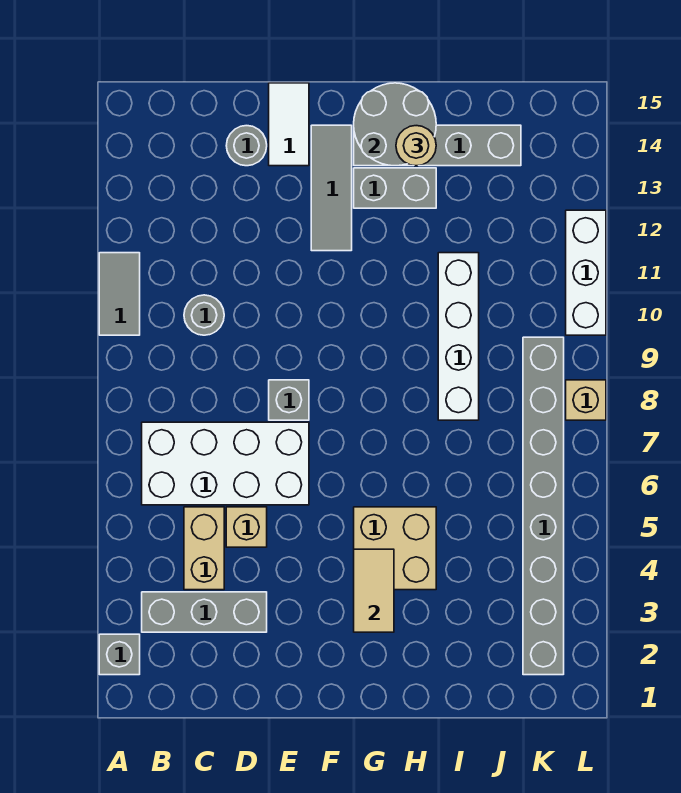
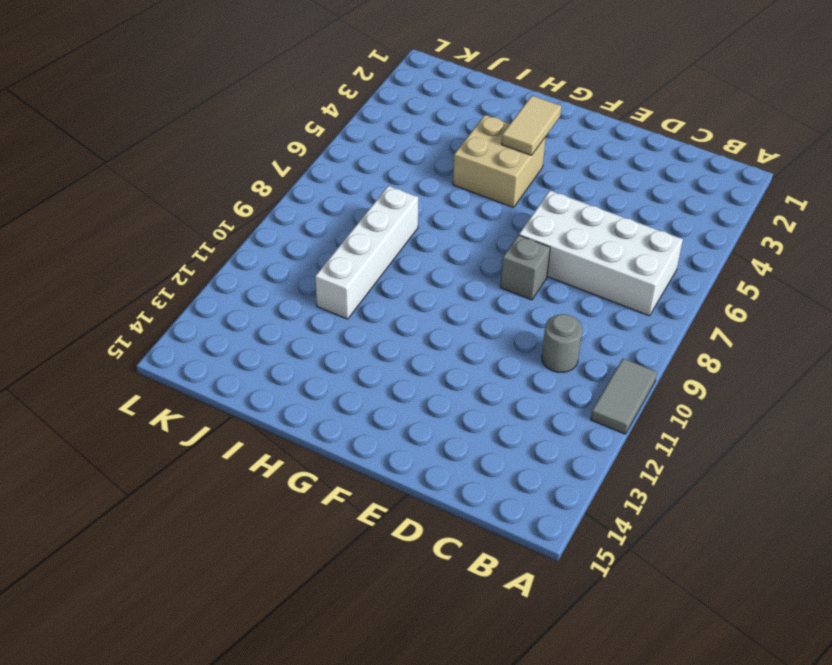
none -> grey 1x1 brick [99,634,140,675]
none -> grey 1x3 brick [142,592,267,632]
none -> tan 1x2 brick [184,507,224,590]

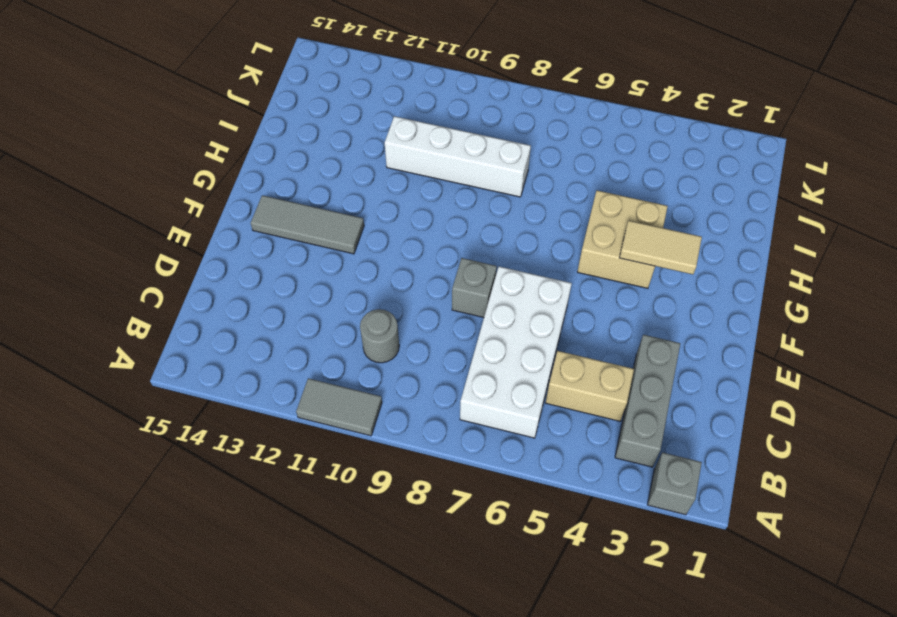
none -> tan 1x1 brick [226,507,267,547]
none -> grey 1x1 round brick [226,126,267,166]
none -> white 1x2 tile [269,83,309,166]

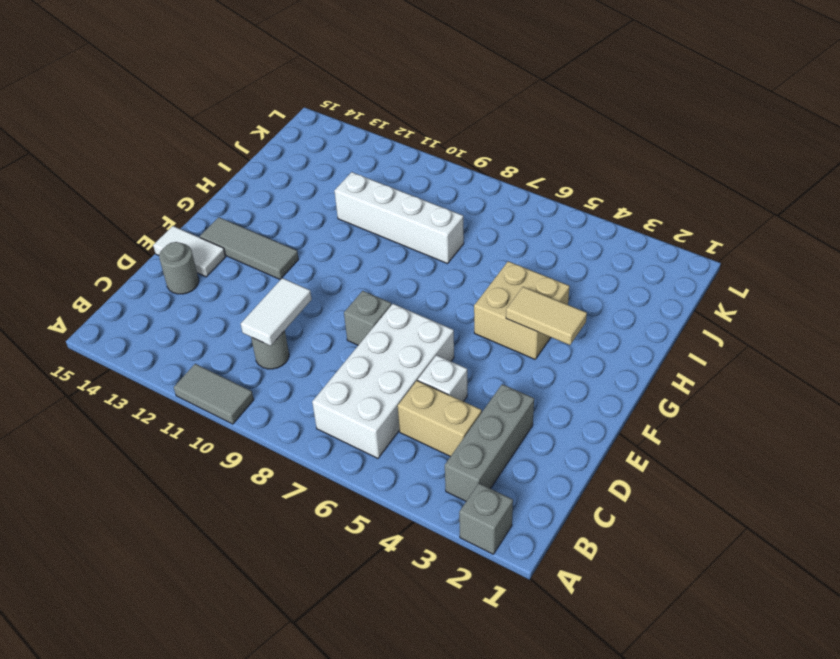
white 1x2 tile [241,278,312,346] -> none
white 1x1 brick [418,355,467,402] -> tan 1x1 brick [226,507,267,547]
none -> grey 1x2 brick [354,168,436,208]
none -> grey 1x4 brick [354,125,521,166]
none -> grey 1x8 brick [523,337,564,675]

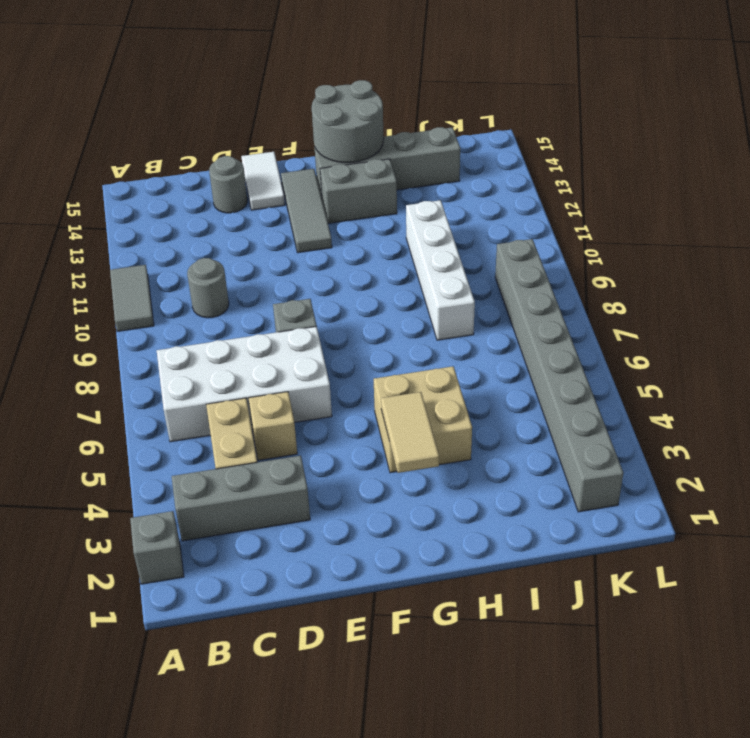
none -> tan 1x1 brick [566,380,606,420]
none -> white 1x3 brick [566,210,606,335]
none -> tan 1x1 round brick [396,126,436,166]

